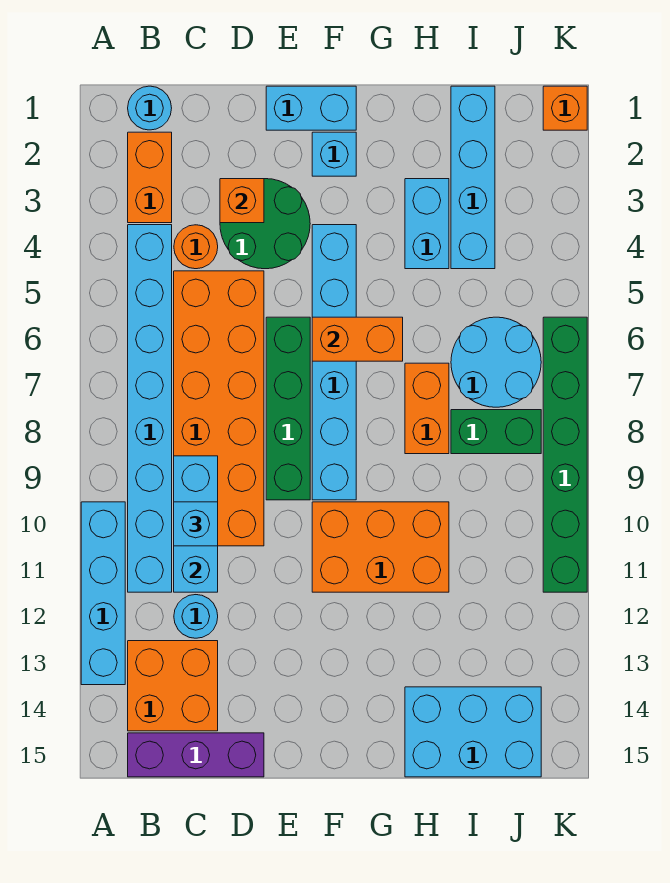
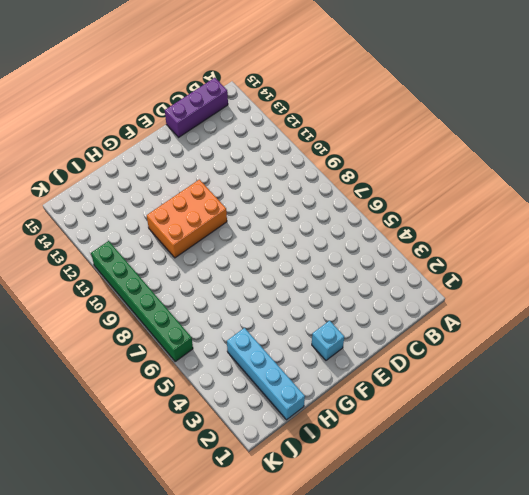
none -> cyan 1x4 brick [81,502,125,685]
none -> cyan 1x1 round brick [128,86,172,130]
none -> orange 1x2 brick [128,132,172,223]

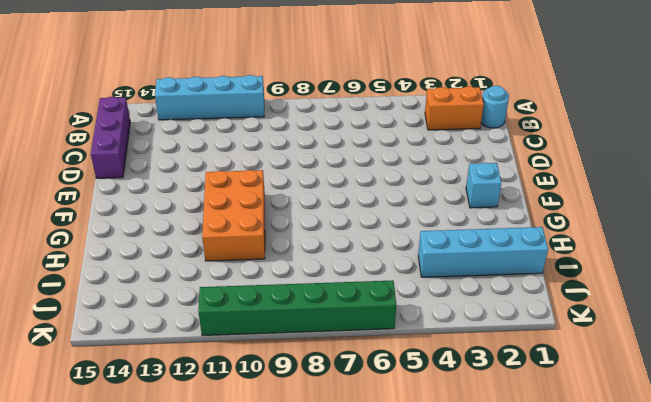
none -> cyan 1x8 brick [128,225,172,592]
none -> orange 2x2 brick [128,641,218,731]
none -> orange 1x1 round brick [174,225,218,269]

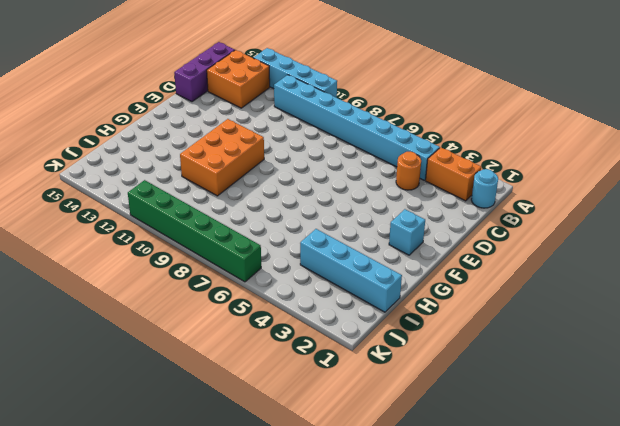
none -> orange 2x6 brick [174,271,264,546]
none -> cyan 1x1 round brick [174,595,218,638]
none -> green 2x2 round brick [220,179,310,269]

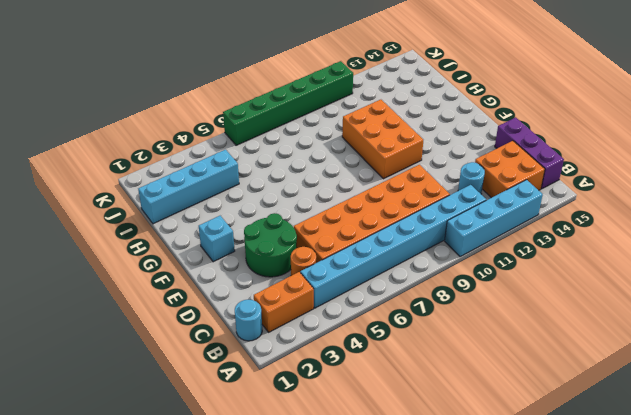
none -> cyan 1x2 brick [266,86,356,130]
none -> green 1x4 brick [266,317,310,500]
none -> cyan 1x6 brick [312,225,356,500]

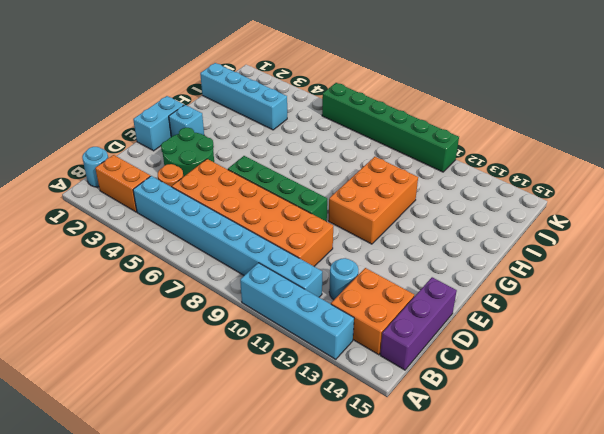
none -> cyan 1x6 brick [312,225,356,500]
none -> cyan 1x2 brick [405,179,449,269]
none -> orange 1x2 brick [405,363,449,454]

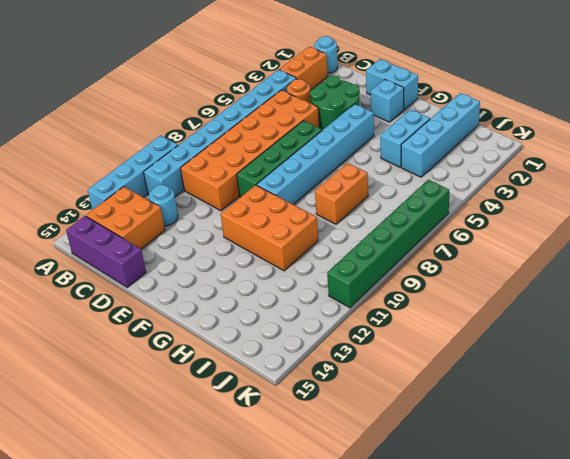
none -> cyan 2x3 brick [405,687,541,777]
none -> cyan 2x2 round brick [451,317,541,407]
none -> green 1x2 brick [451,410,541,454]

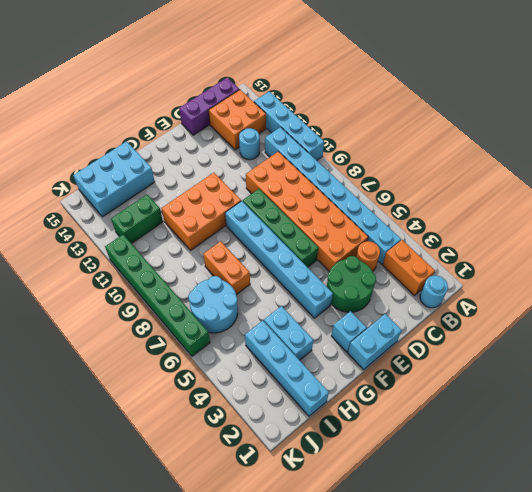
green 1x2 brick [111,194,163,244] -> green 1x2 brick moved to [451,410,541,454]
none -> orange 1x1 brick [543,86,587,130]
none -> cyan 1x3 brick [174,456,218,592]
none -> orange 1x1 brick [220,179,264,223]

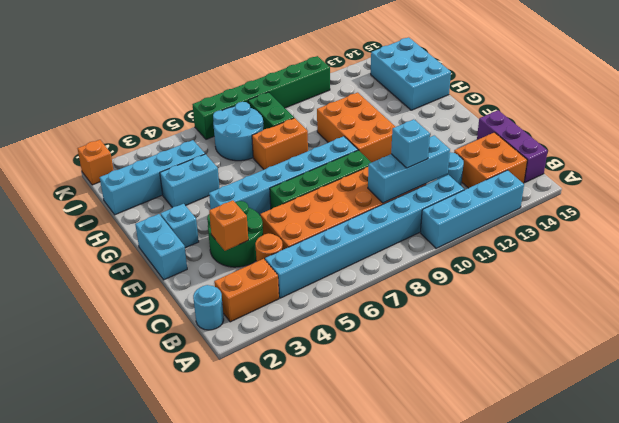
none -> orange 1x2 brick [312,317,403,361]

